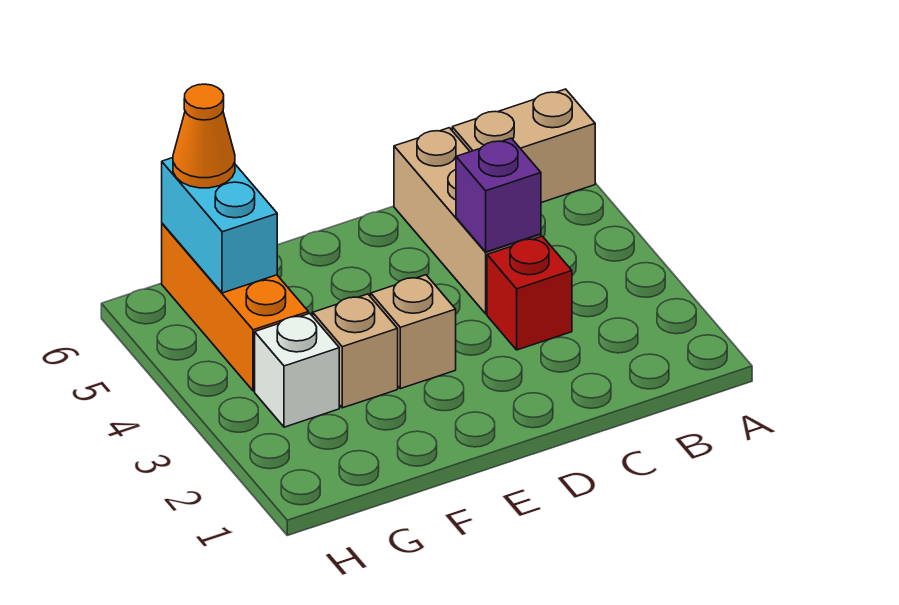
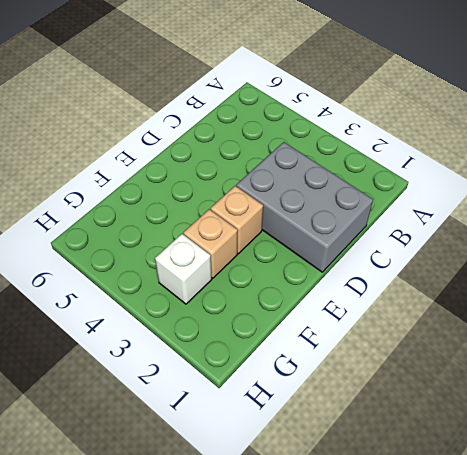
grey 2x3 brick [236,142,373,272] -> red 1x1 brick [487,236,572,350]
none -> tan 1x2 brick [452,89,595,203]
none -> tan 1x3 brick [394,128,541,314]

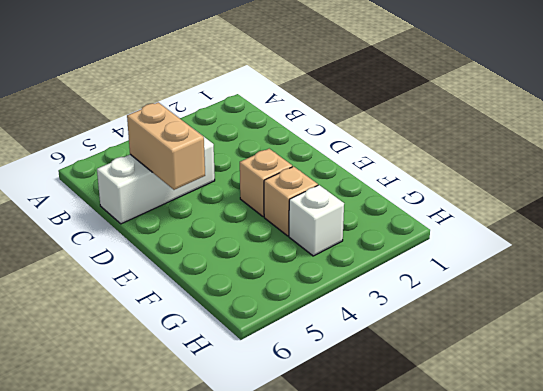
white 1x3 brick [97,137,215,224] -> tan 1x3 brick [394,128,541,314]
tan 1x2 brick [127,102,205,190] -> tan 1x2 brick moved to [452,89,595,203]
none -> red 1x1 brick [487,236,572,350]
none -> orange 1x3 brick [162,223,308,391]

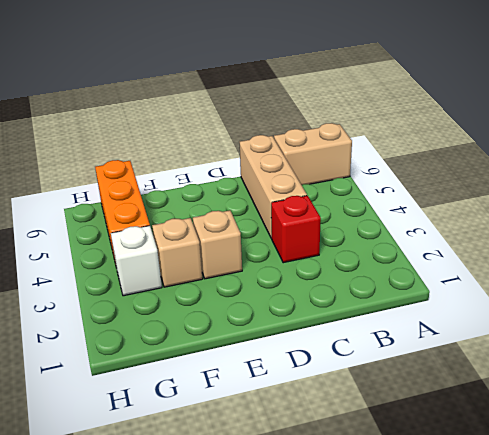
none -> purple 1x1 brick [456,138,541,252]
none -> cyan 1x2 brick [162,158,277,293]

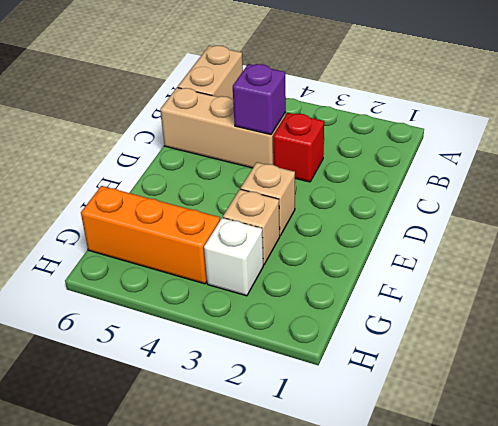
none -> cyan 1x2 brick [162,158,277,293]
none -> orange 1x1 cone [173,84,235,188]

